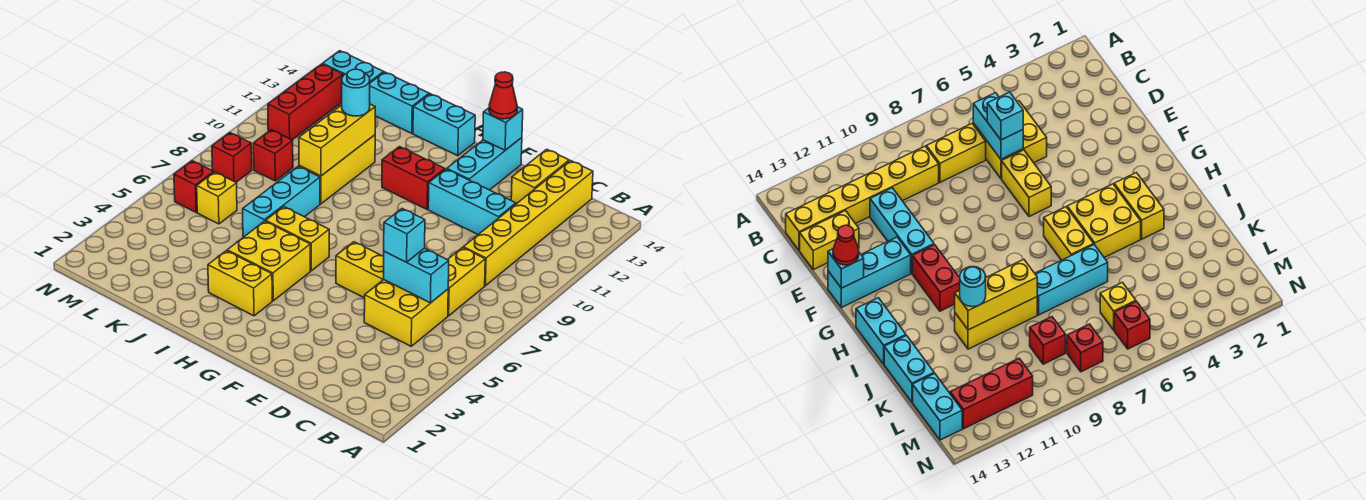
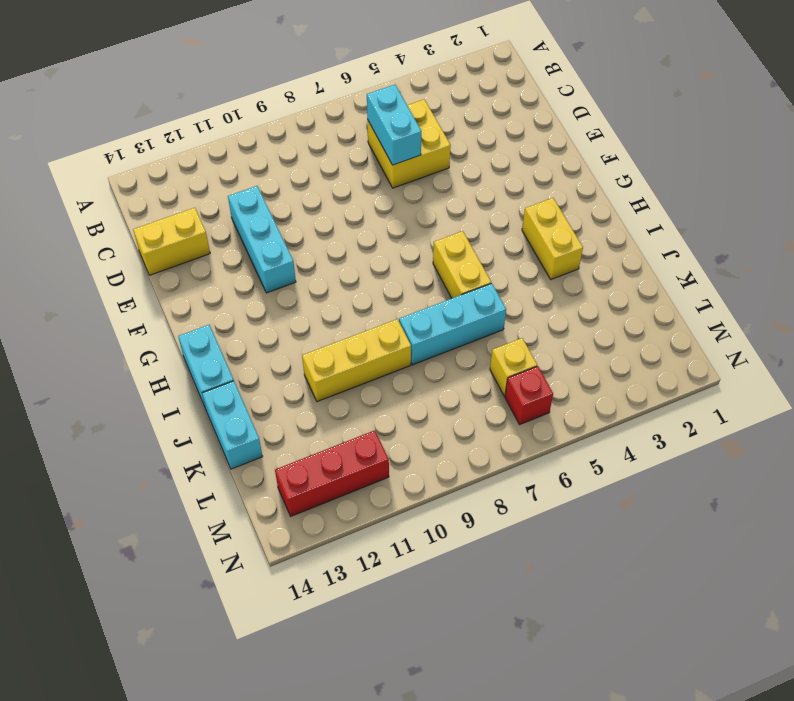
none -> yellow 1x2 brick [448,248,485,316]
none -> yellow 1x6 brick [463,161,593,286]
none -> yellow 1x2 brick [336,242,384,298]

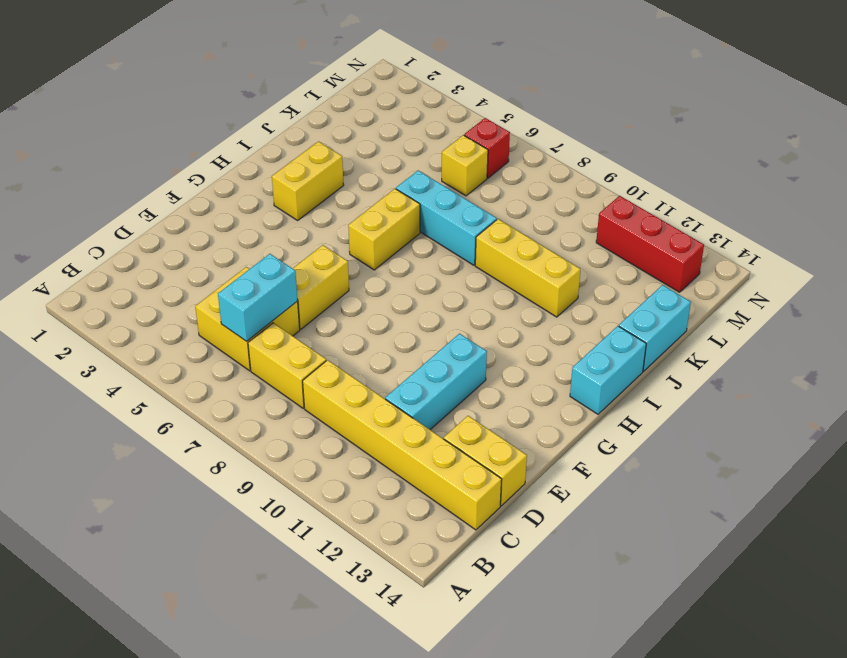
none -> cyan 1x3 brick [447,138,522,190]
none -> red 1x2 brick [382,147,445,209]
none -> yellow 2x2 brick [227,221,310,301]

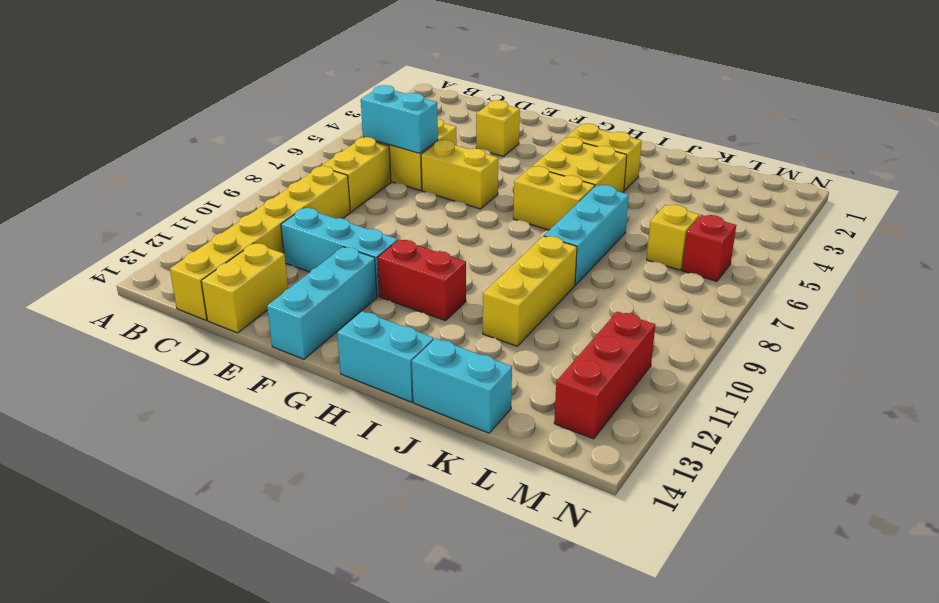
yellow 1x1 brick [476,100,520,156] -> none
none -> red 1x1 brick [253,130,293,181]
none -> cyan 1x2 brick [323,51,384,83]
none -> red 1x1 brick [212,133,252,182]

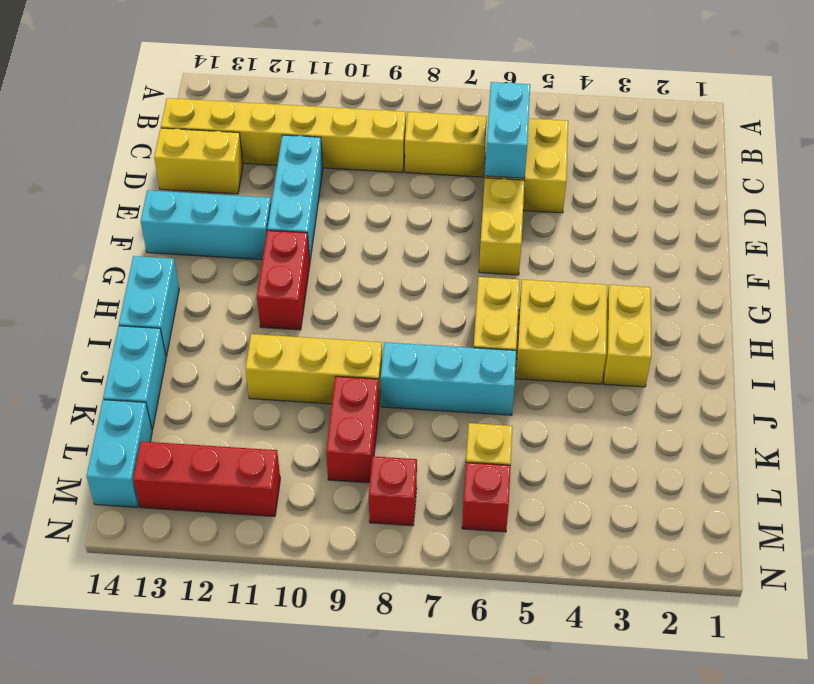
red 1x2 brick [326,376,379,483] -> red 1x1 brick [253,130,293,181]
none -> cyan 1x1 brick [483,107,523,150]
none -> yellow 1x3 brick [299,104,375,176]
none -> cyan 1x1 brick [384,209,425,262]

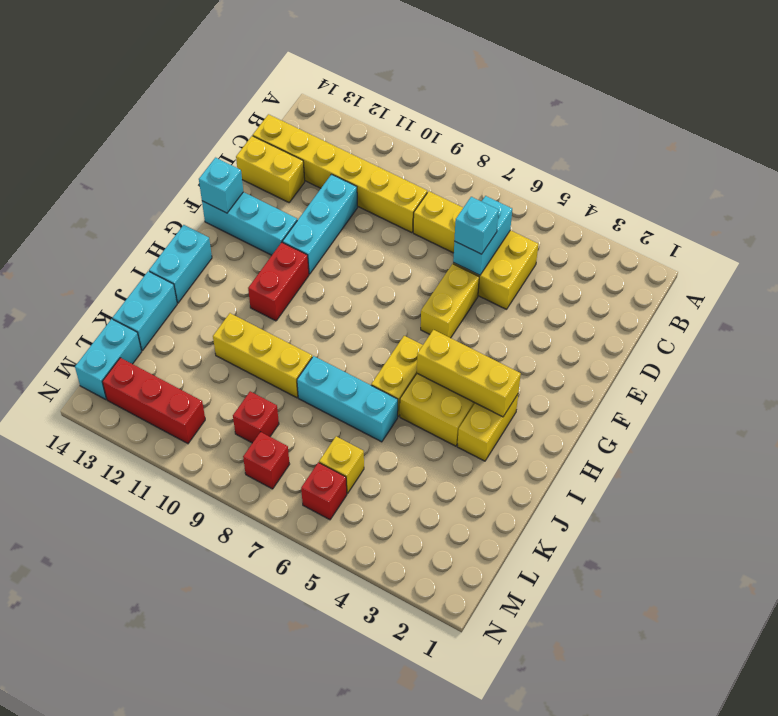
yellow 1x3 brick [417,330,521,417] -> yellow 1x3 brick moved to [299,104,375,176]
none -> red 1x1 cone [489,72,517,119]
none -> cyan 1x1 round brick [342,69,370,116]

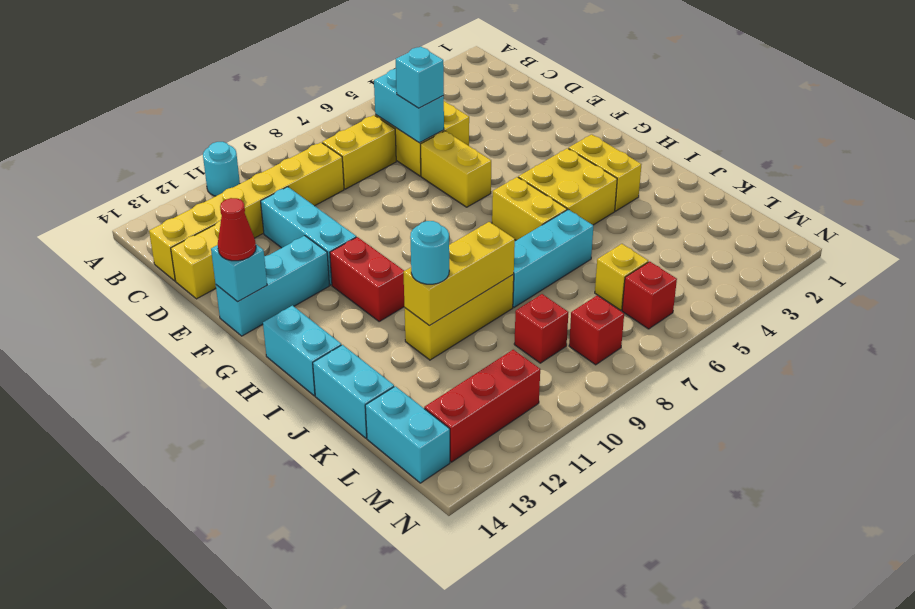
cyan 1x1 round brick [203,142,240,196] -> none

